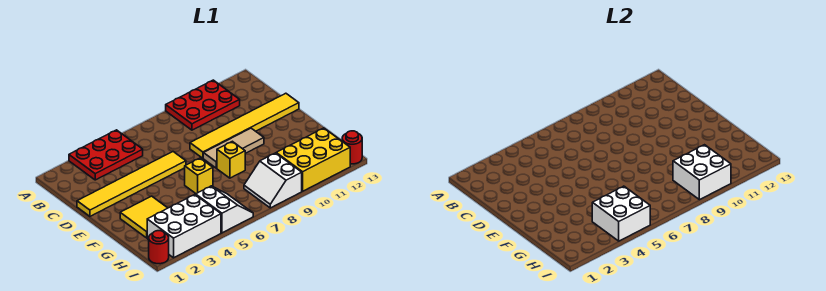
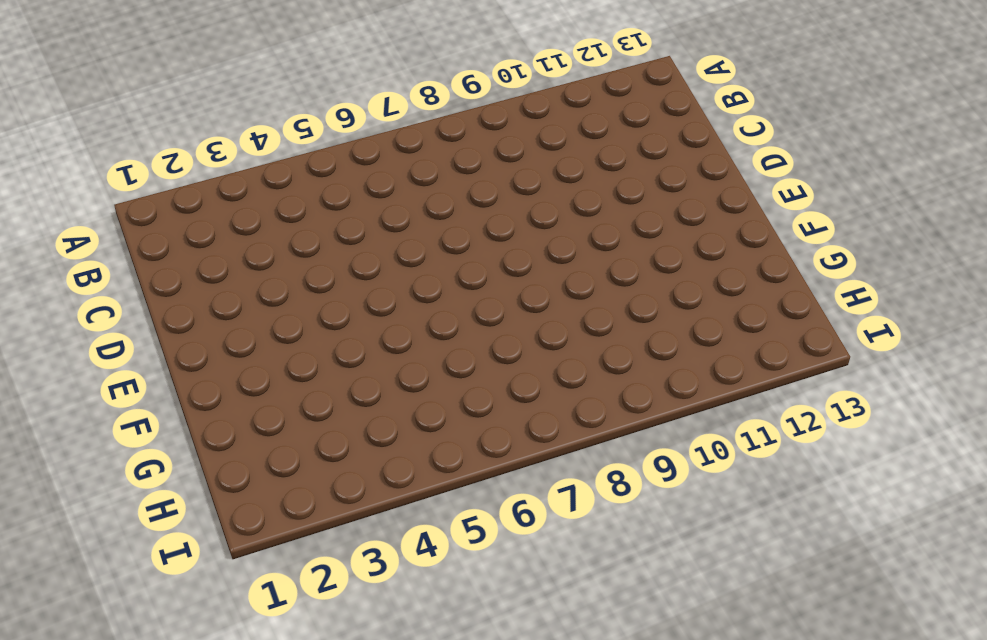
none -> red 2x3 plate [69,130,143,180]
none -> red 2x3 plate [166,80,240,130]
none -> yellow 1x6 tile [77,152,186,216]

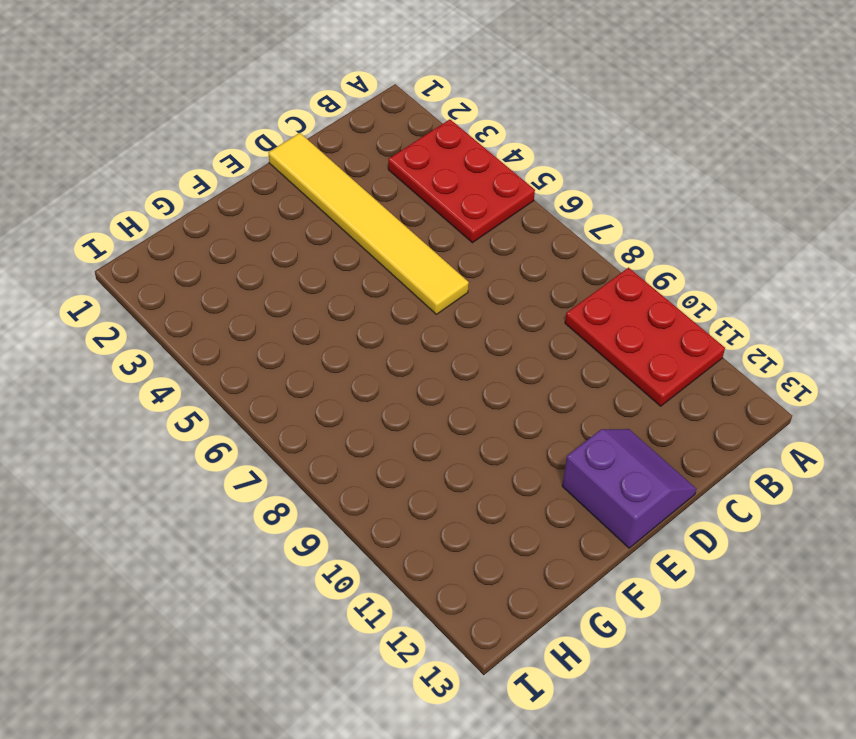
purple 2x2 slope [562,429,696,548] -> yellow 1x6 tile [190,93,299,158]
none -> tan 1x3 tile [203,128,264,168]
none -> yellow 2x2 tile [120,196,167,238]
none -> yellow 1x1 brick [185,158,213,194]

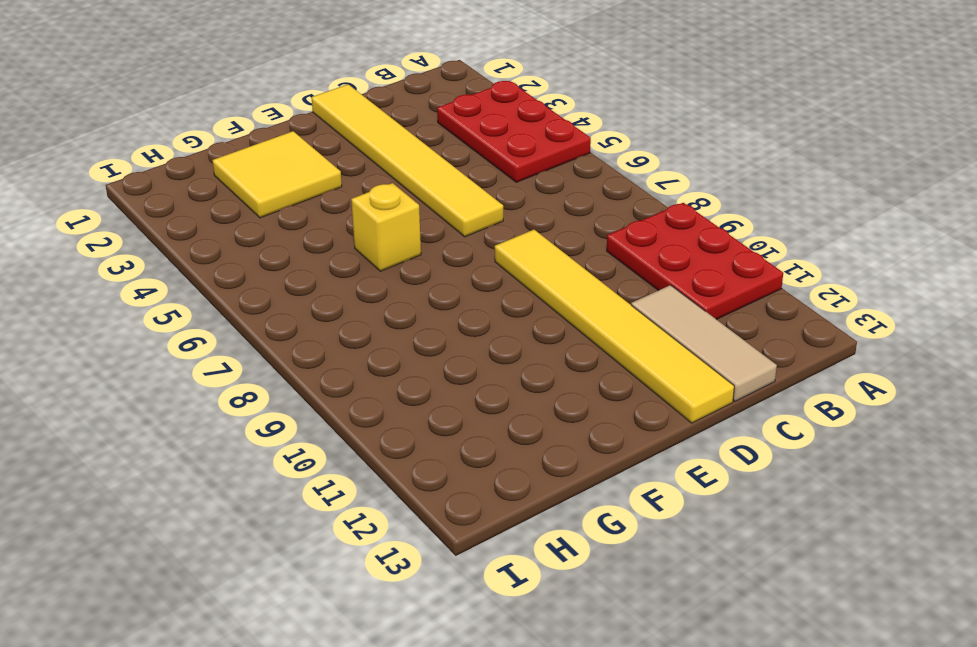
tan 1x3 tile [631,285,777,401] -> tan 1x3 tile moved to [203,128,264,168]
none -> yellow 1x1 brick [217,141,245,178]
none -> white 2x3 brick [147,195,221,258]
none -> white 2x2 slope [196,186,253,233]

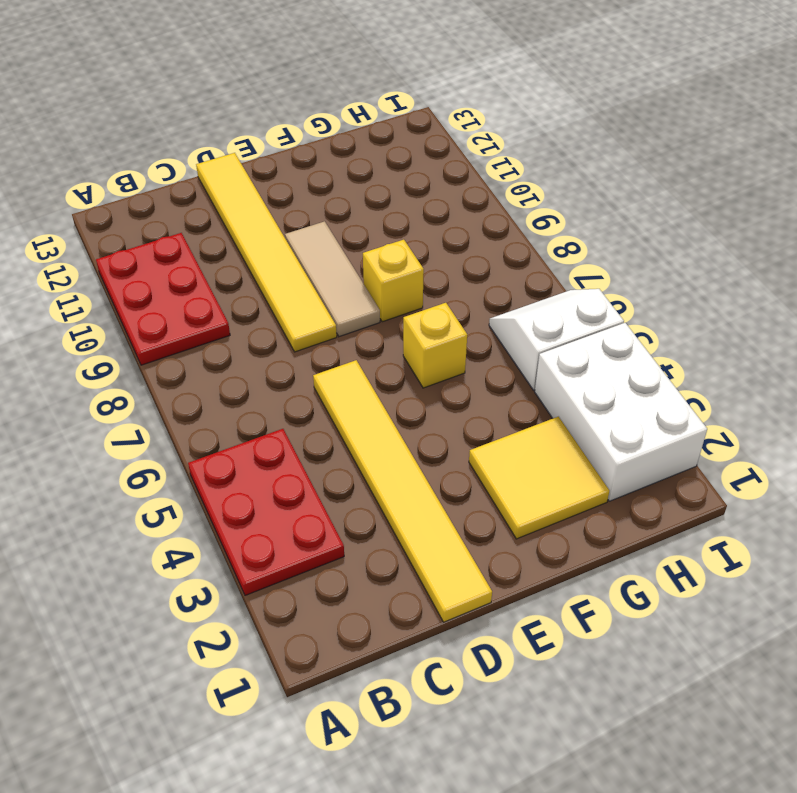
none -> white 2x2 slope [244,153,302,208]
none -> yellow 2x3 brick [276,128,350,191]
none -> red 1x1 round brick [149,231,169,264]

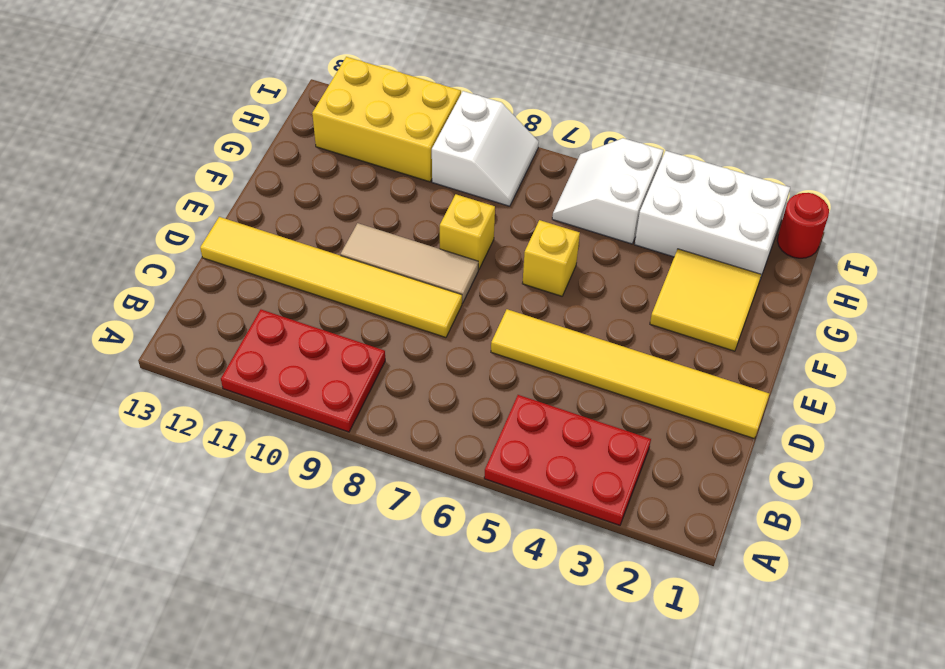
none -> red 1x1 round brick [342,131,362,164]
none -> white 2x2 brick [592,186,650,241]
none -> white 2x2 brick [673,145,731,200]

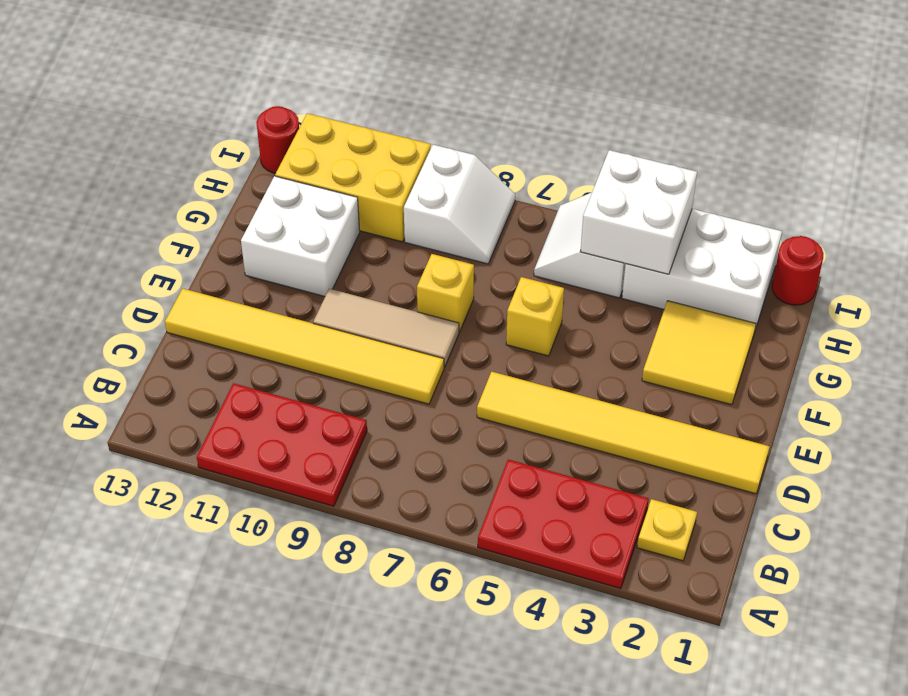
yellow 1x1 plate [637,499,697,561] -> none
white 2x2 brick [241,176,360,296] -> white 2x2 brick moved to [673,145,731,200]

